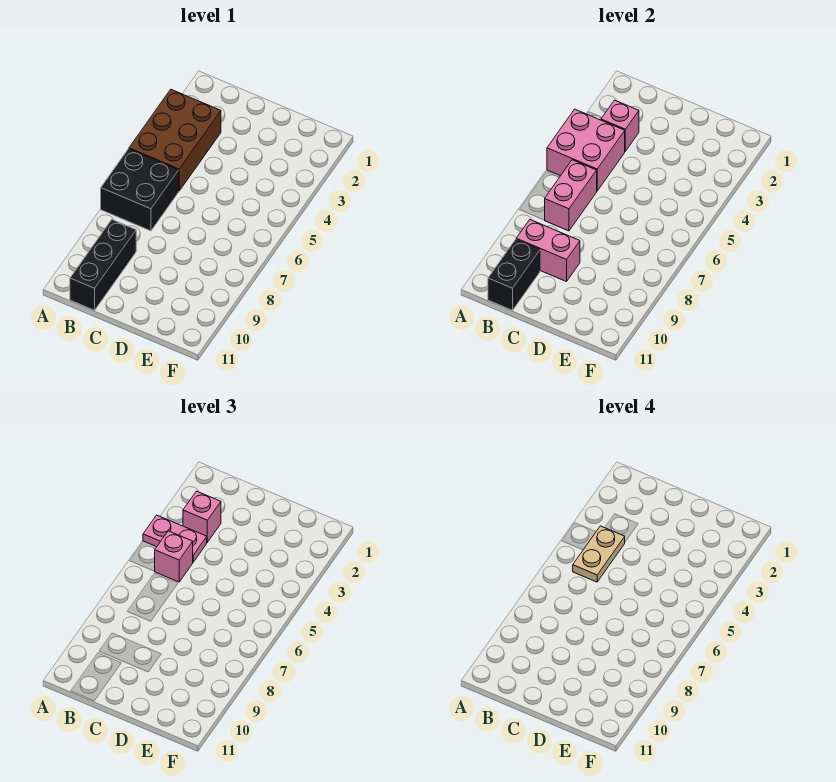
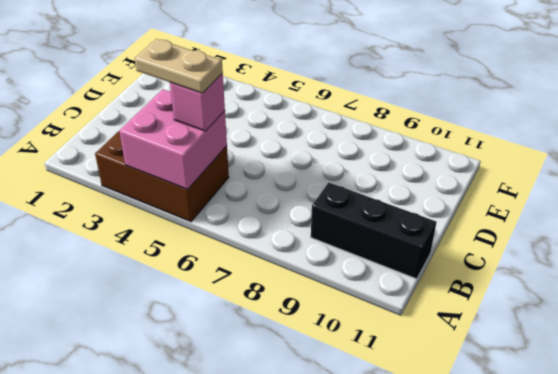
none -> black 2x2 brick [101,149,179,231]
none -> pink 1x1 brick [601,100,639,151]
none -> pink 1x2 brick [545,160,597,231]

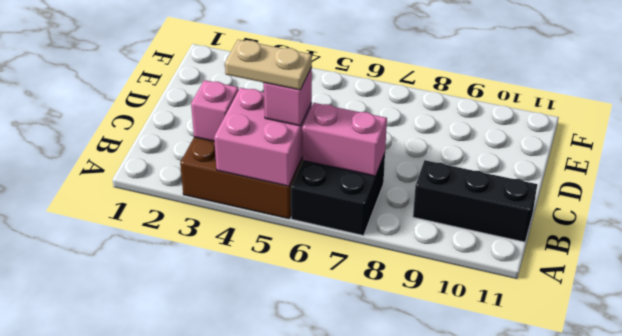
none -> pink 1x2 brick [516,220,580,282]
none -> black 1x2 brick [488,240,540,310]
none -> pink 1x2 plate [143,515,207,562]

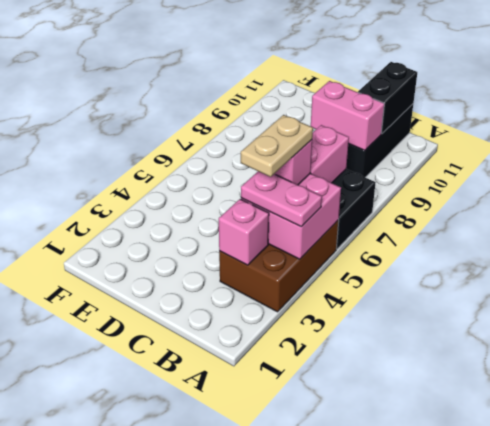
none -> pink 1x1 brick [183,491,221,542]

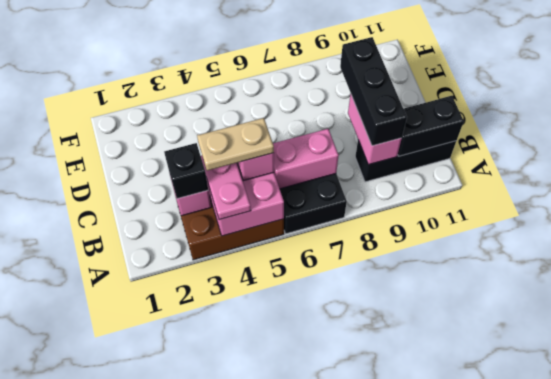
black 1x1 brick [164,143,208,199] -> pink 1x1 brick [183,491,221,542]
black 1x3 brick [340,37,407,146] -> none

